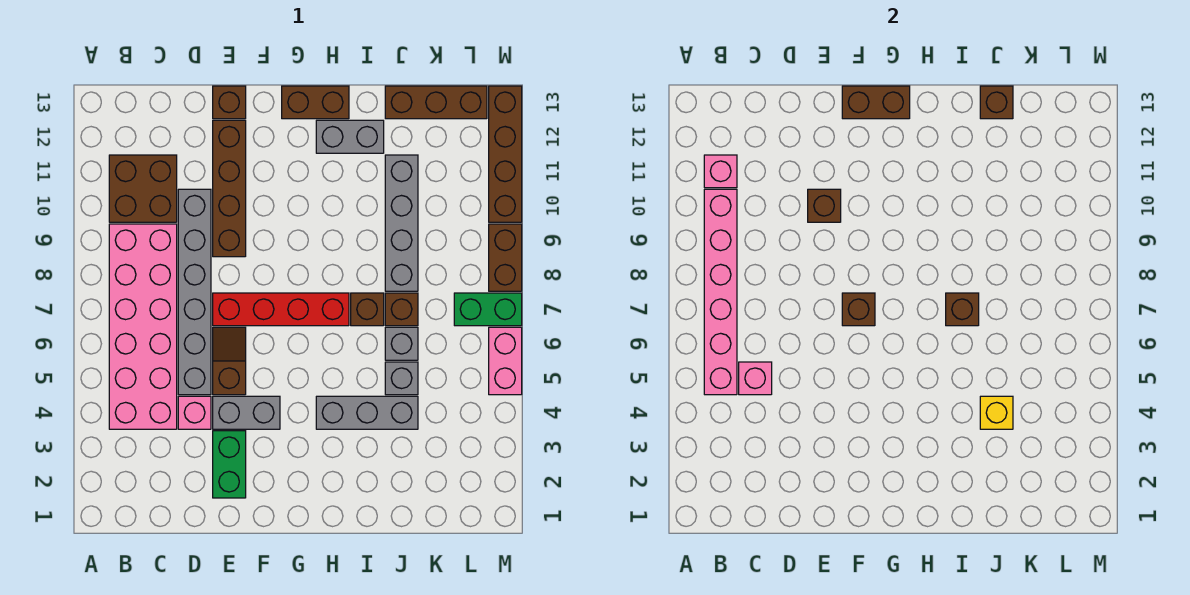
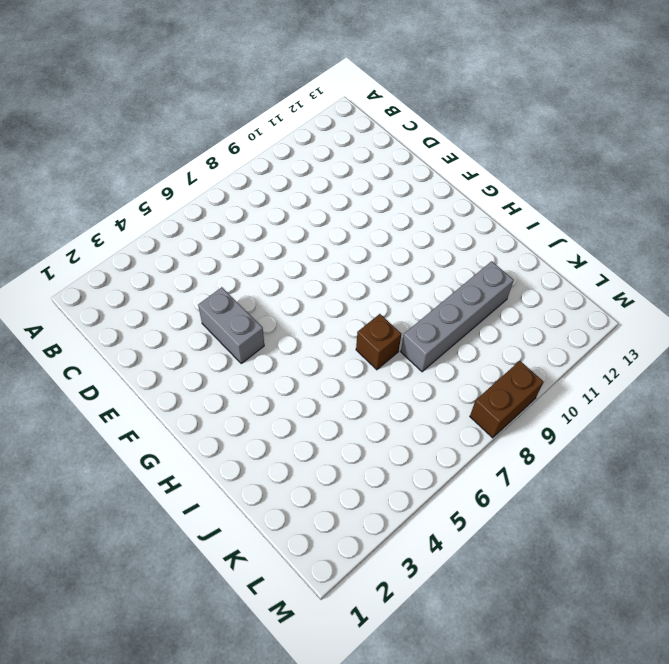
none -> pink 2x6 brick [109,224,177,429]
none -> brown 2x2 brick [109,155,177,222]
none -> pink 1x1 brick [178,396,211,429]
none -> grey 1x6 brick [178,189,211,395]

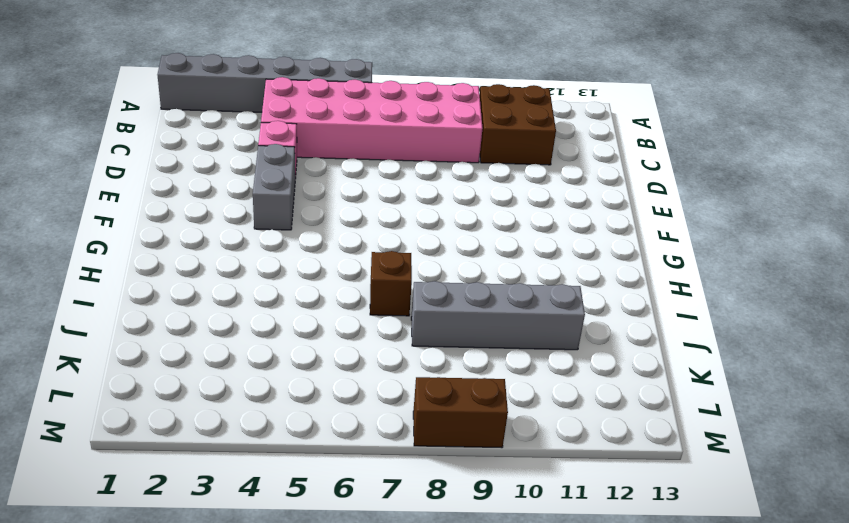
grey 1x6 brick [158,53,372,112] -> grey 1x6 brick moved to [178,189,211,395]
none -> green 1x2 brick [213,431,246,498]
none -> brown 1x2 slope [213,327,246,395]
none -> red 1x4 brick [213,293,349,326]
none -> brown 1x4 brick [213,120,246,257]

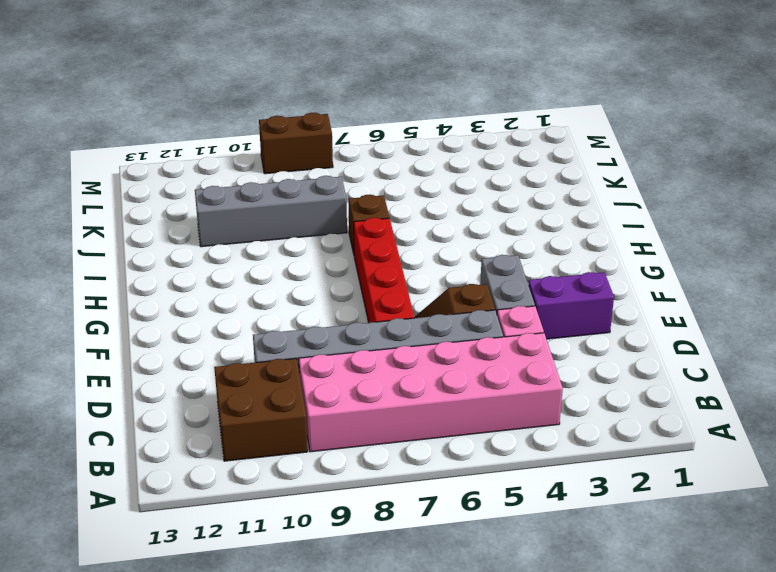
purple 1x2 brick [528,272,614,339] -> green 1x2 brick [213,431,246,498]
none -> brown 1x4 brick [213,120,246,257]
none -> brown 1x1 brick [213,86,246,119]
none -> brown 1x2 brick [282,86,349,119]
none -> grey 1x3 brick [316,396,418,429]

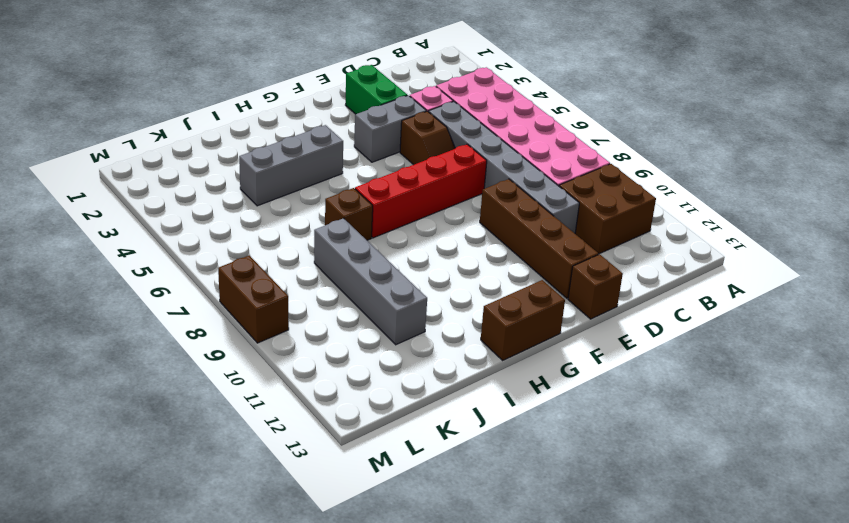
none -> grey 1x2 brick [316,120,384,153]
none -> grey 1x1 brick [385,362,418,395]
none -> grey 1x1 brick [385,327,418,360]
none -> brown 1x1 brick [385,293,418,326]

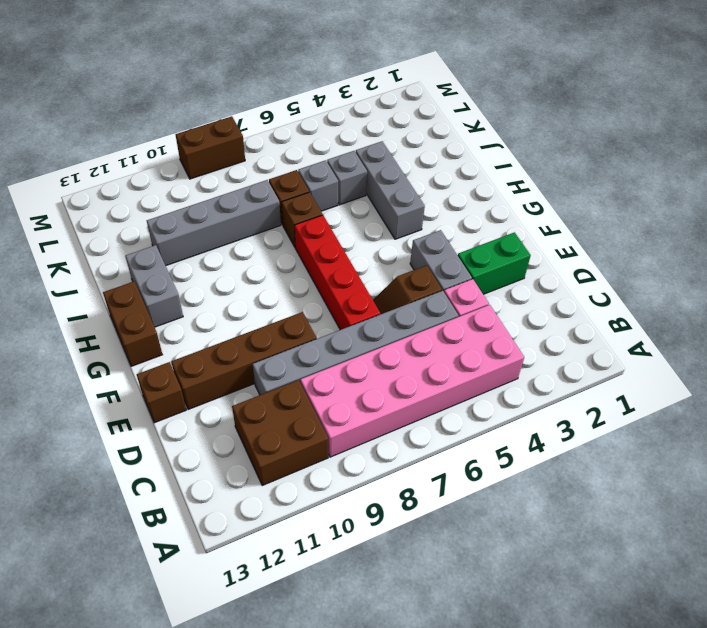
none -> brown 1x3 brick [385,86,487,119]
none -> green 1x2 brick [454,293,522,326]
none -> pink 1x2 brick [489,327,522,395]
none -> brown 1x4 brick [489,86,522,222]

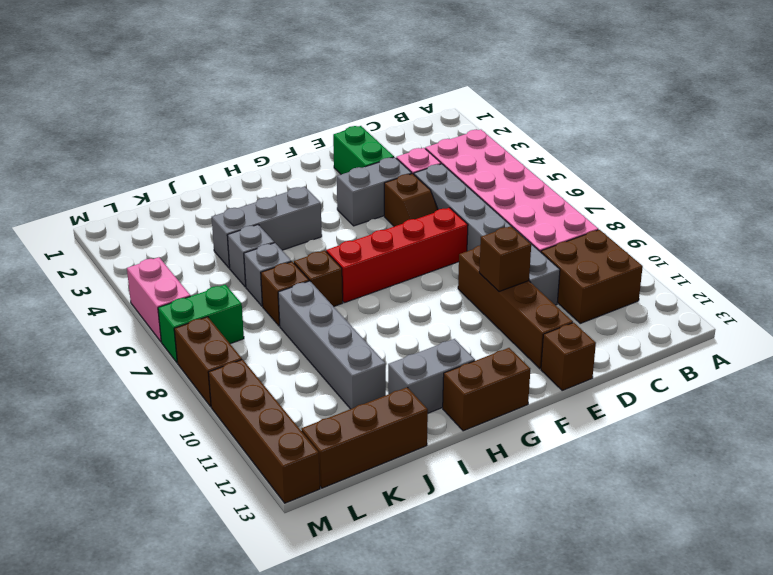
none -> pink 1x6 brick [704,189,737,395]
none -> pink 1x1 brick [704,155,737,188]
none -> pink 1x1 brick [739,362,772,395]
none -> brown 1x1 brick [842,293,875,326]

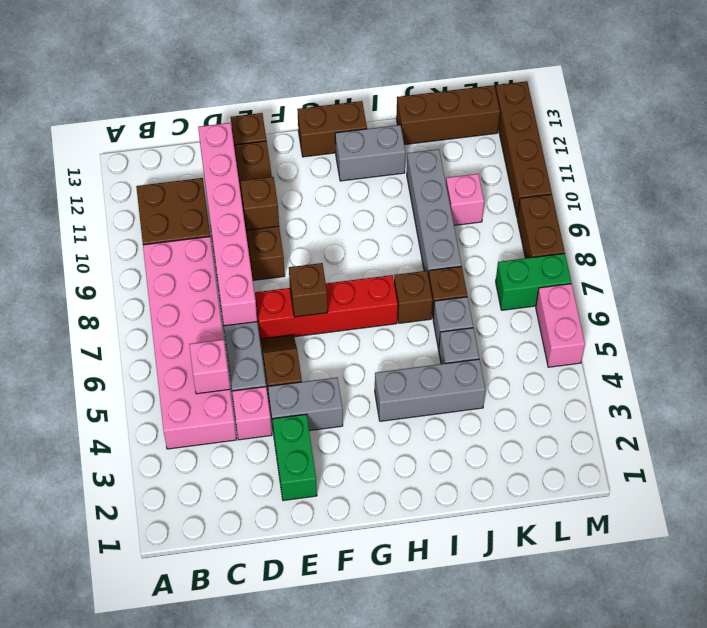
pink 1x6 brick [198,123,257,326] -> pink 1x6 brick moved to [704,189,737,395]
pink 1x1 brick [446,174,484,225] -> pink 1x1 brick moved to [704,155,737,188]
none -> brown 1x2 brick [842,86,910,119]
none -> brown 1x1 brick [946,293,979,326]
none -> yellow 1x1 brick [980,396,1013,429]
none -> brown 1x1 brick [980,86,1013,119]

